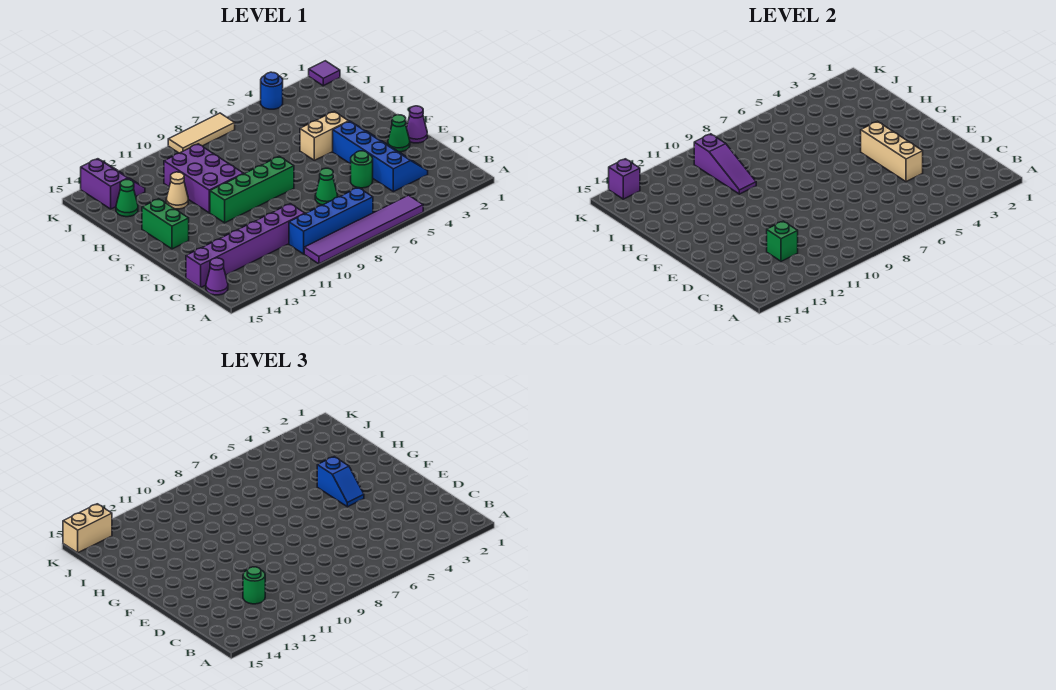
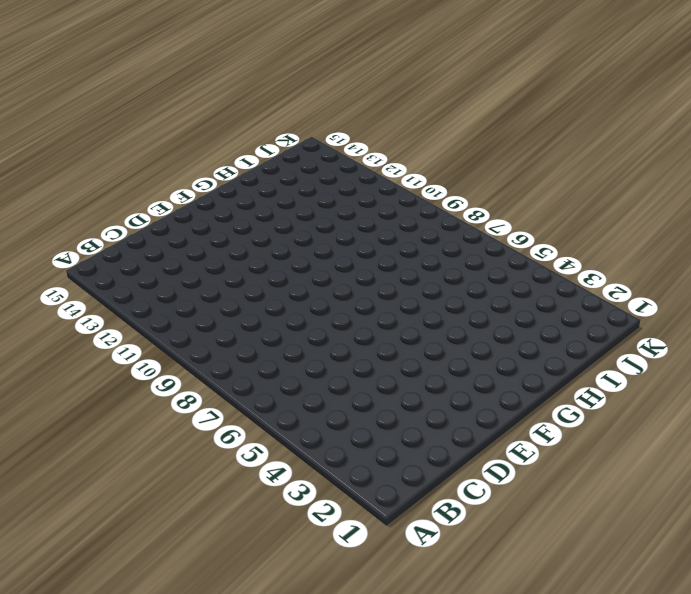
none -> purple 1x6 tile [304,195,423,264]
none -> blue 1x4 brick [289,188,373,254]
none -> purple 1x1 cone [206,258,228,295]

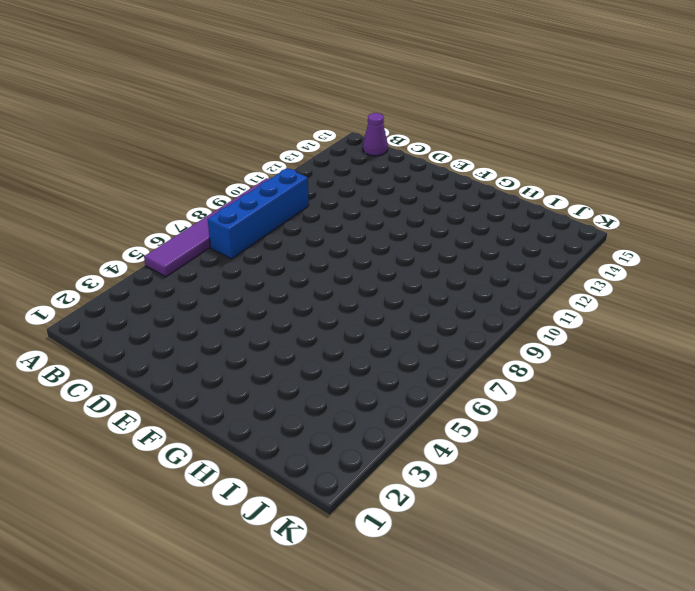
none -> blue 2x4 slope [333,121,428,192]
none -> purple 1x6 brick [186,204,305,288]
none -> green 1x1 round brick [351,151,373,188]

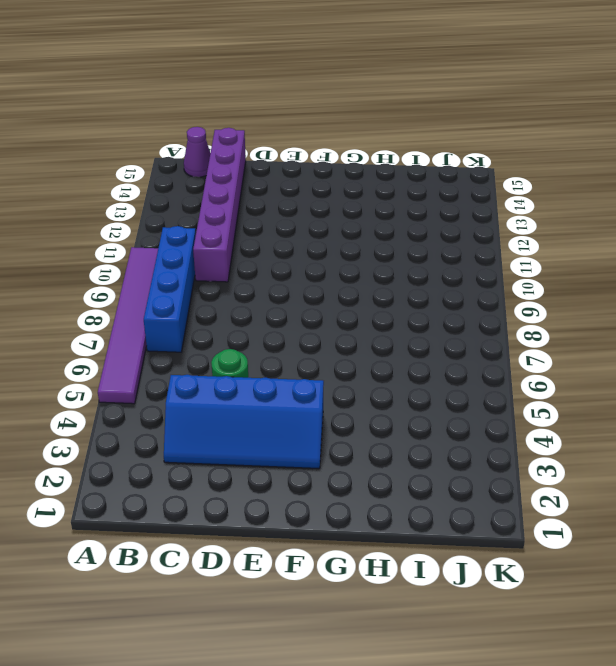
none -> green 1x1 cone [315,168,338,205]
none -> purple 1x1 cone [406,106,427,143]
none -> green 1x1 cone [388,115,410,152]

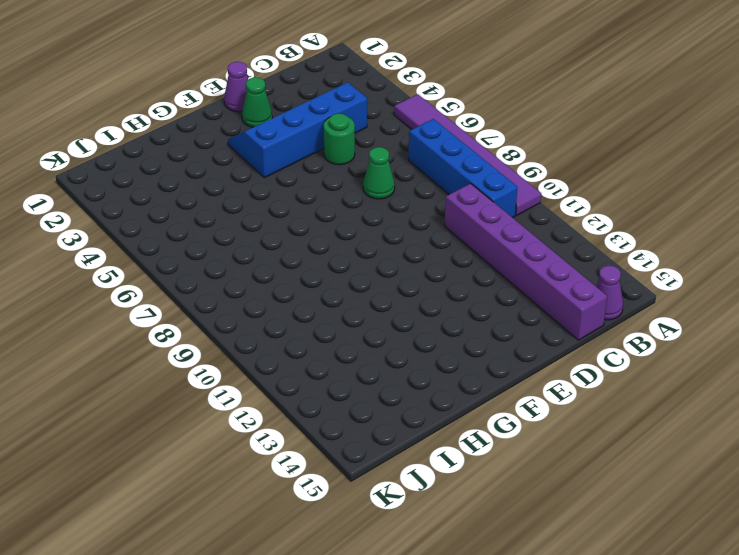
none -> green 1x4 brick [210,156,294,223]
none -> green 1x2 brick [142,199,189,249]
none -> tan 1x2 brick [300,112,349,160]

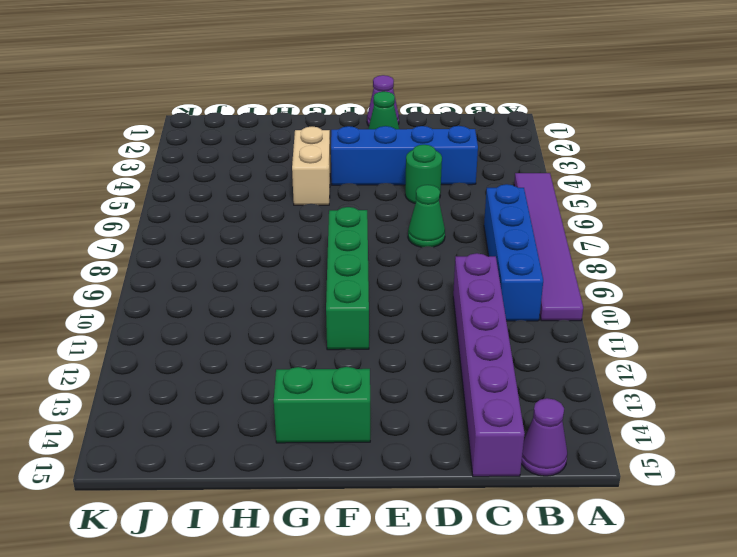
none -> purple 2x3 brick [164,144,244,213]
none -> tan 1x1 cone [166,172,188,209]
none -> green 1x1 cone [116,180,138,217]

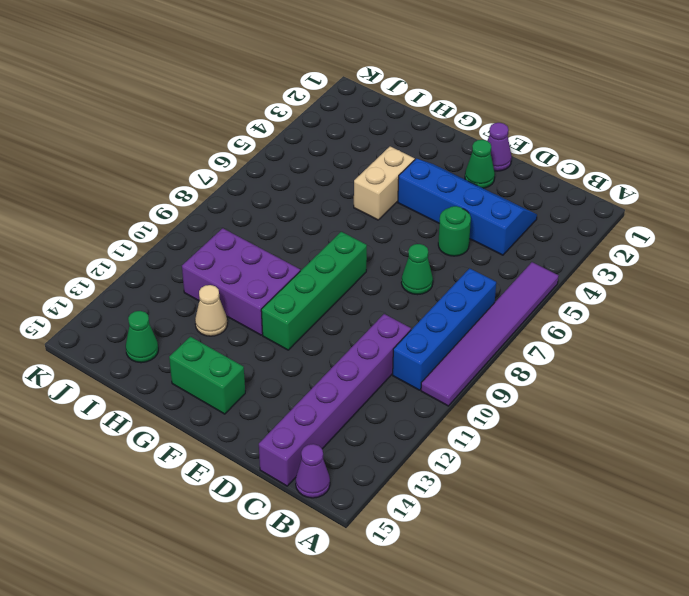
none -> purple 2x2 slope [81,159,145,209]
none -> purple 1x1 tile [309,61,340,86]
none -> blue 1x1 round brick [261,72,283,109]

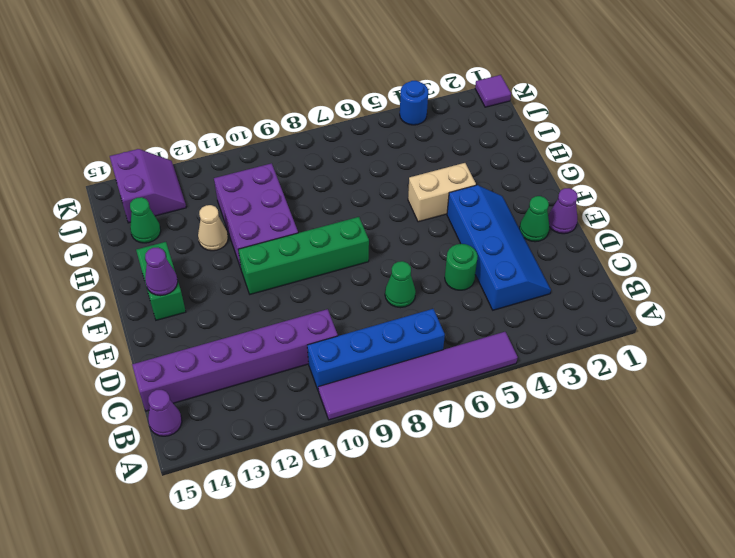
purple 1x1 cone [145,248,178,296] -> none
none -> tan 1x3 tile [168,113,235,153]
none -> green 1x1 brick [767,221,798,261]
none -> tan 1x3 brick [861,121,923,182]

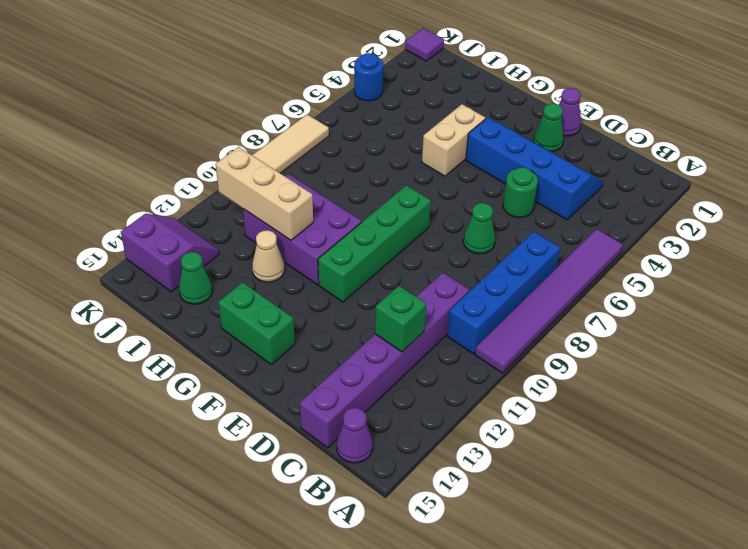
tan 1x3 brick [216,147,313,240] -> tan 1x3 brick moved to [861,121,923,182]
none -> purple 1x3 slope [694,134,756,194]
none -> purple 1x1 brick [609,159,640,199]
none -> green 1x1 round brick [243,567,265,604]

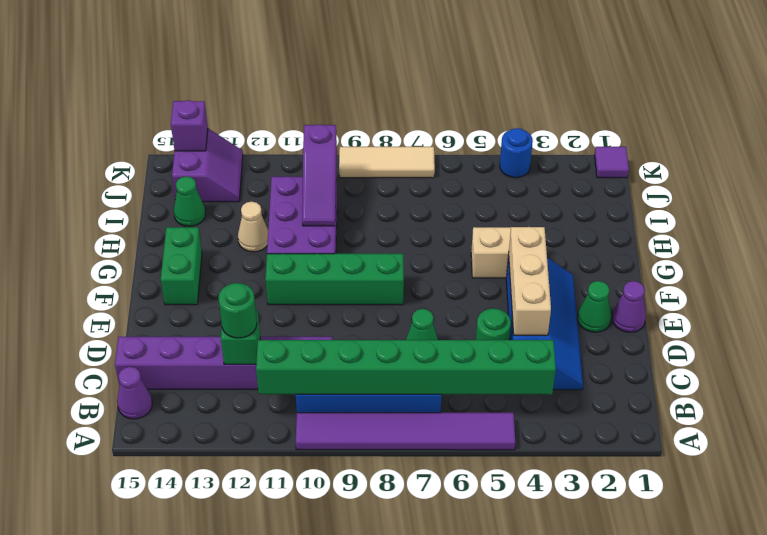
green 1x8 brick [256,340,556,395] -> none
none -> blue 1x2 slope [317,457,364,507]
none -> tan 1x2 brick [63,504,112,553]

